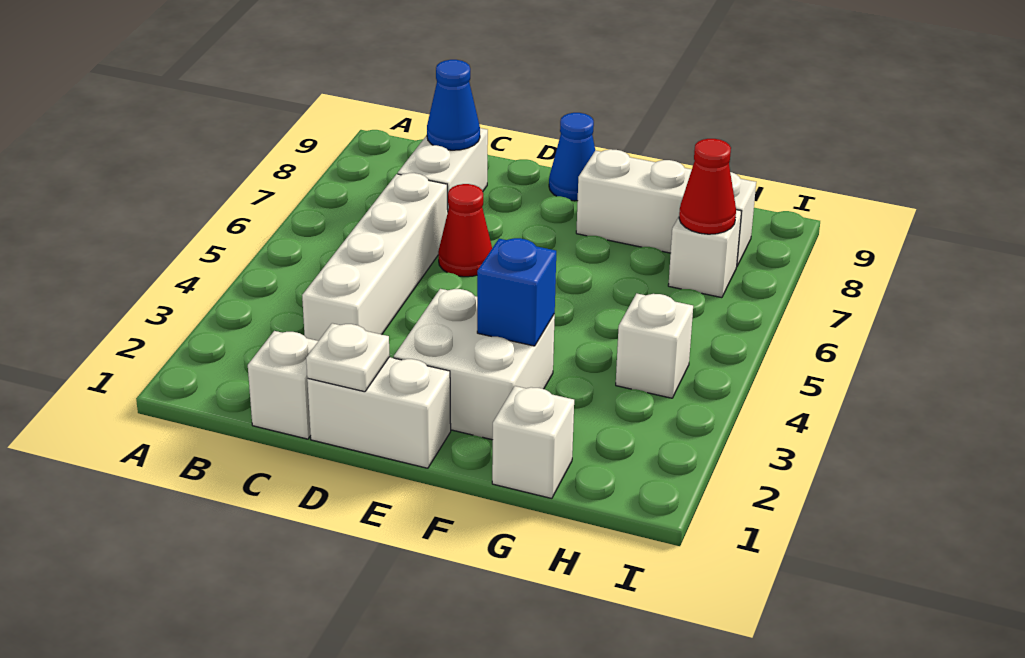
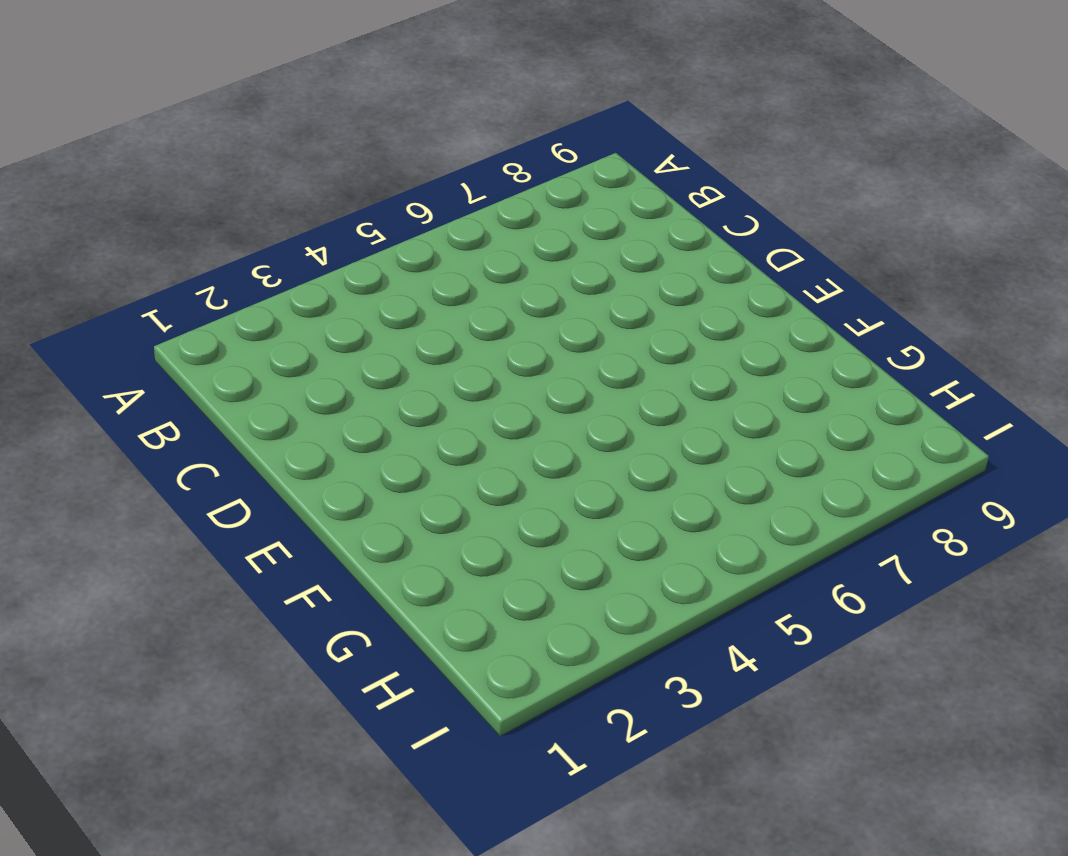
none -> white 1x1 brick [248,331,318,439]
none -> white 1x4 brick [302,173,448,341]
none -> white 1x2 brick [398,128,488,210]

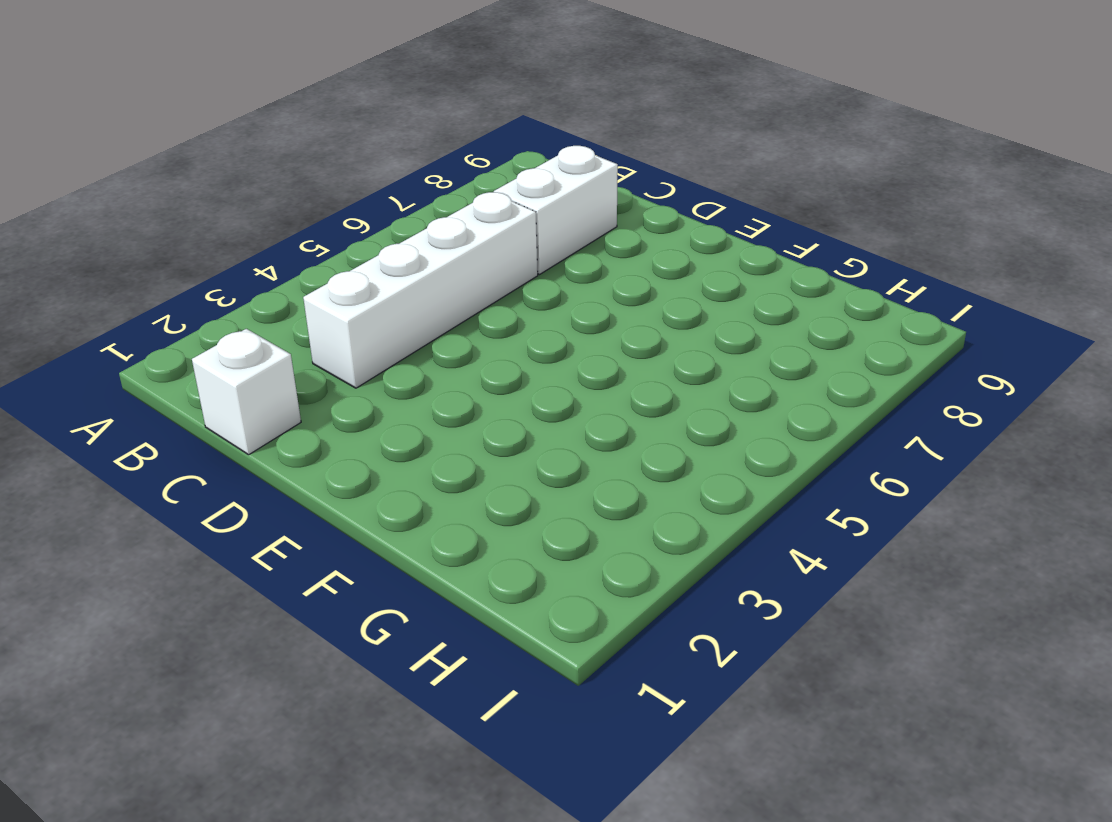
none -> white 1x2 brick [307,357,451,468]
none -> red 1x1 cone [438,184,492,277]
none -> white 2x2 brick [394,289,555,440]

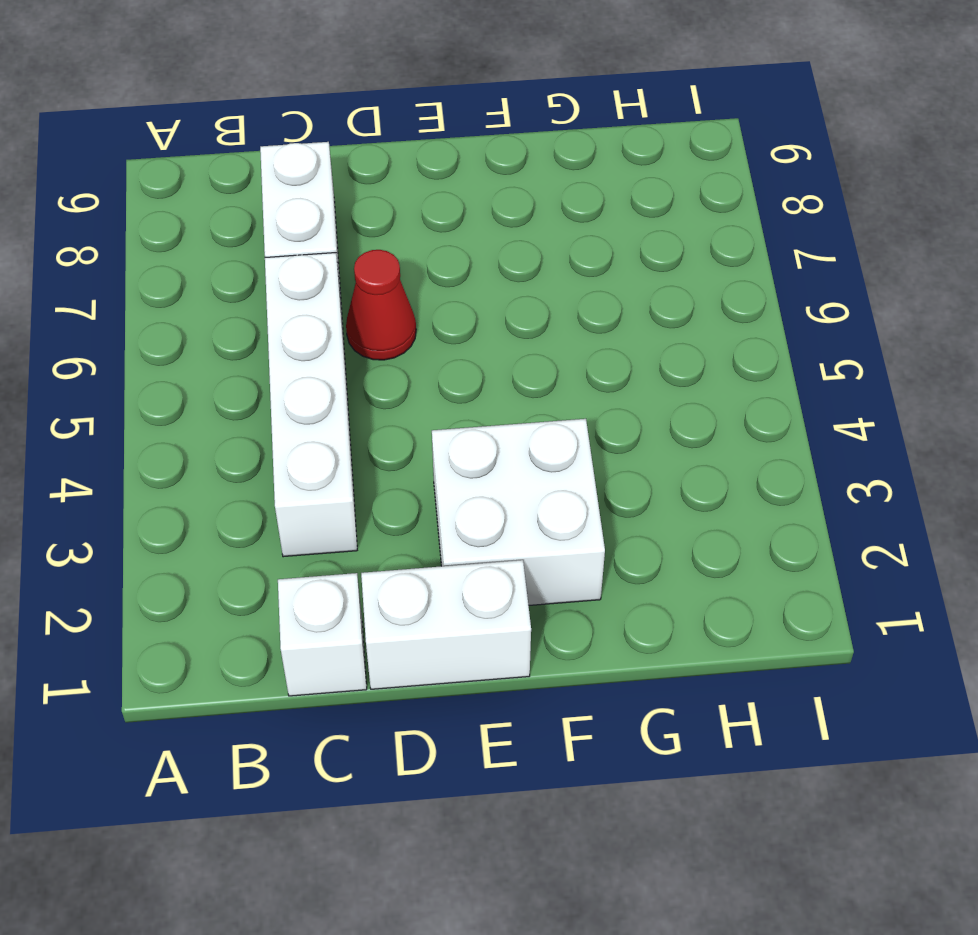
none -> blue 1x1 cone [549,113,595,201]
none -> white 1x3 brick [576,149,756,266]
none -> white 1x1 brick [492,386,574,498]

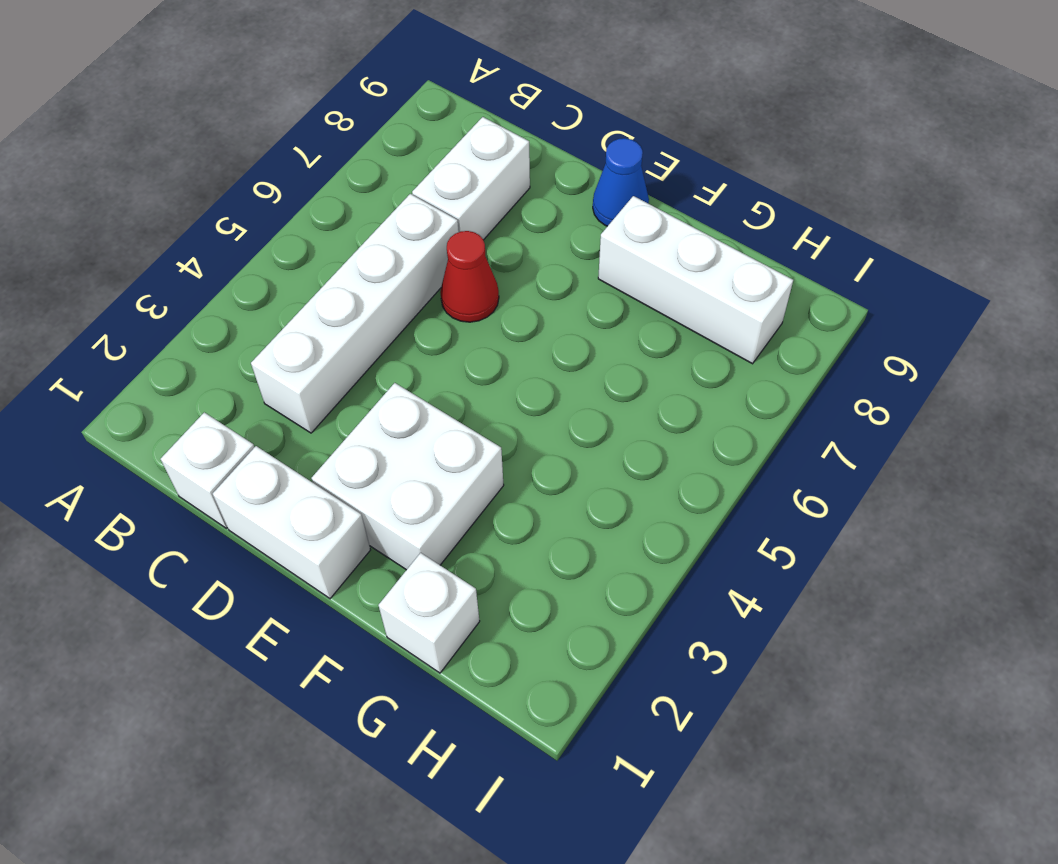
none -> white 1x1 brick [616,293,693,398]
none -> white 1x1 brick [668,210,741,298]
none -> blue 1x1 cone [427,60,480,150]

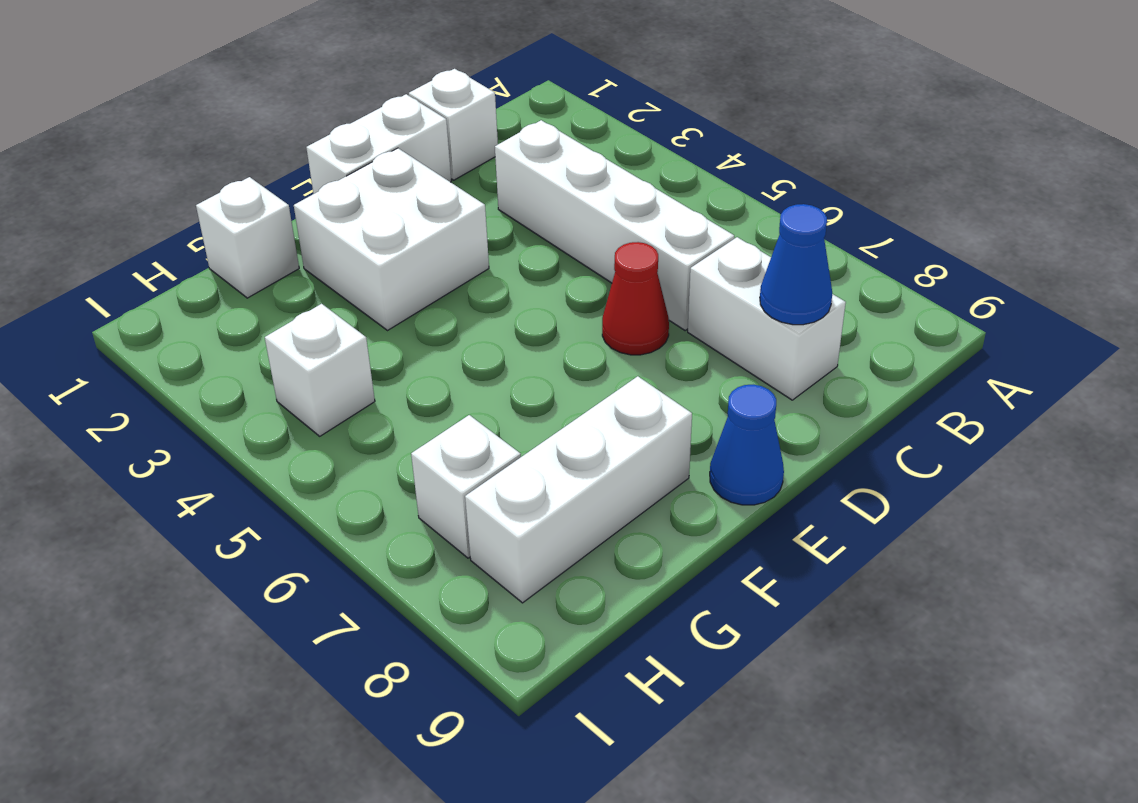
none -> white 1x1 plate [306,323,390,392]
none -> blue 1x1 brick [477,238,556,346]
none -> red 1x1 cone [679,139,736,234]

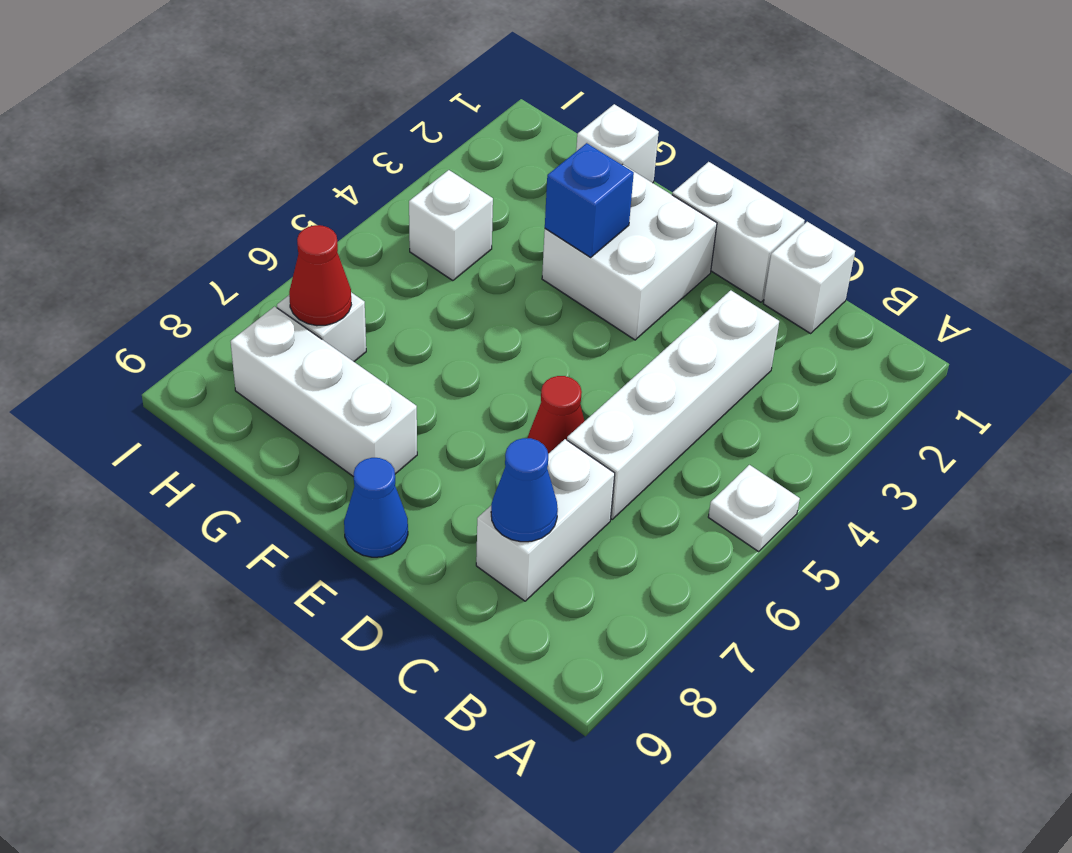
white 1x1 plate [708,465,800,552] -> white 1x1 plate moved to [306,323,390,392]

